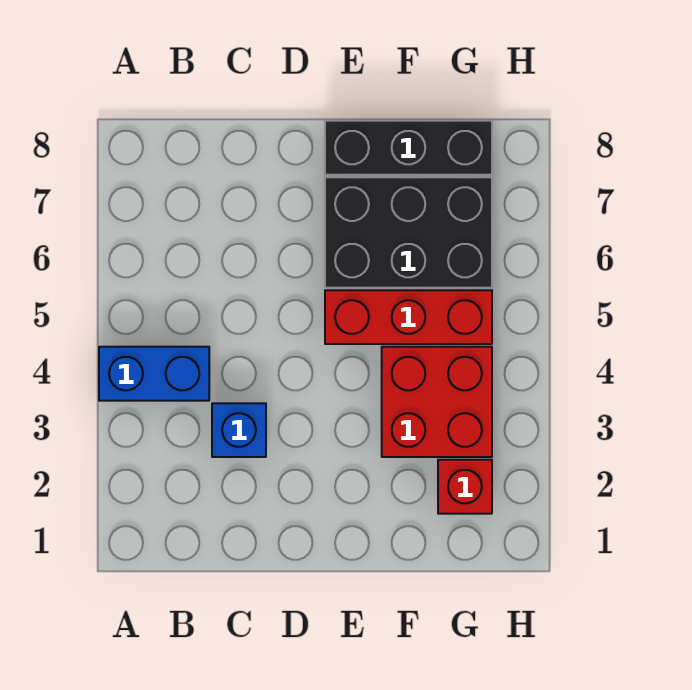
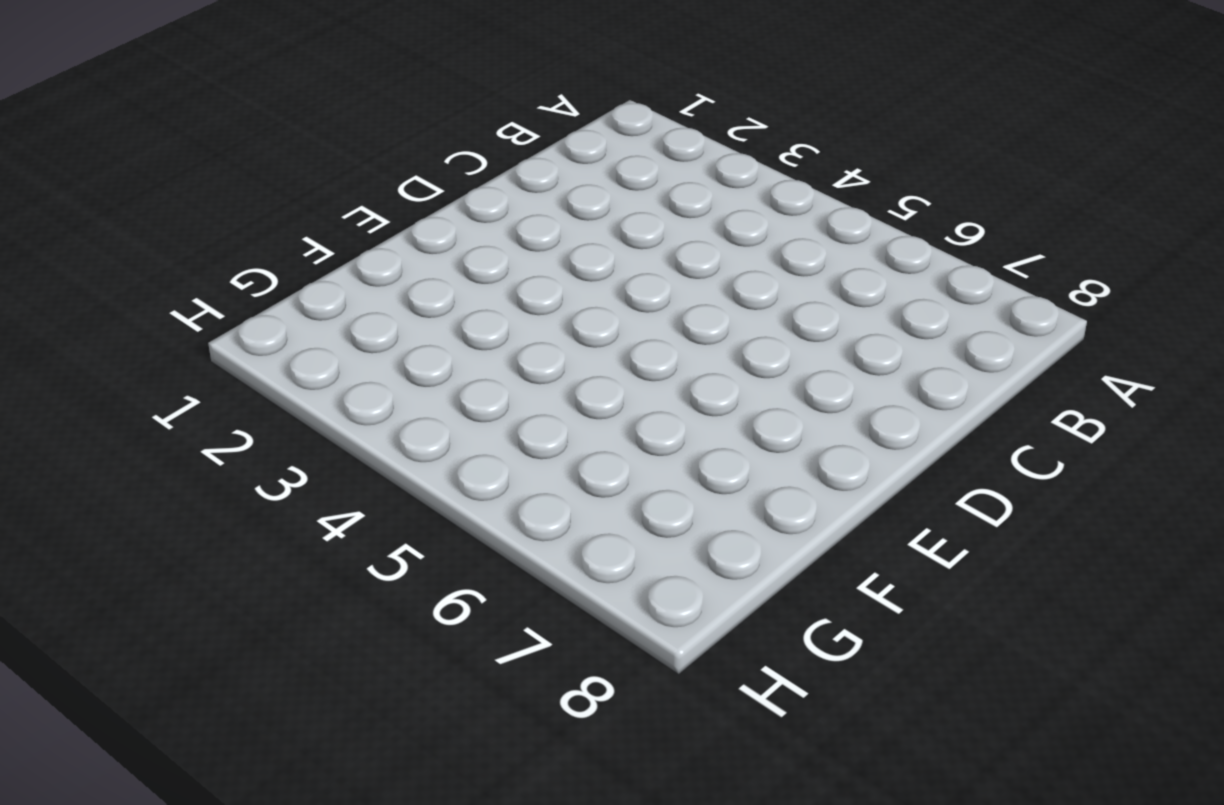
none -> blue 1x2 brick [99,347,209,401]
none -> blue 1x1 brick [212,403,266,457]

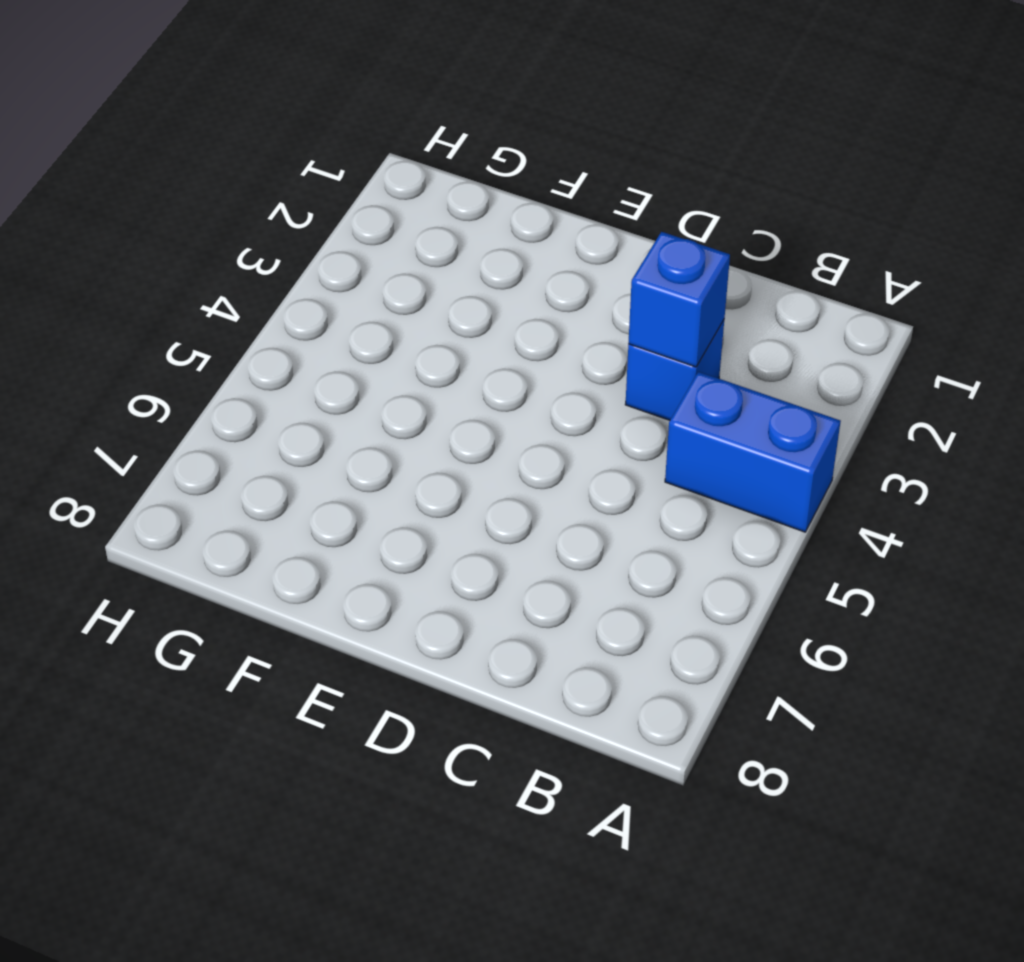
blue 1x1 brick [628,232,730,367] -> none
none -> red 1x3 brick [325,290,492,344]
none -> black 2x3 brick [325,177,492,288]

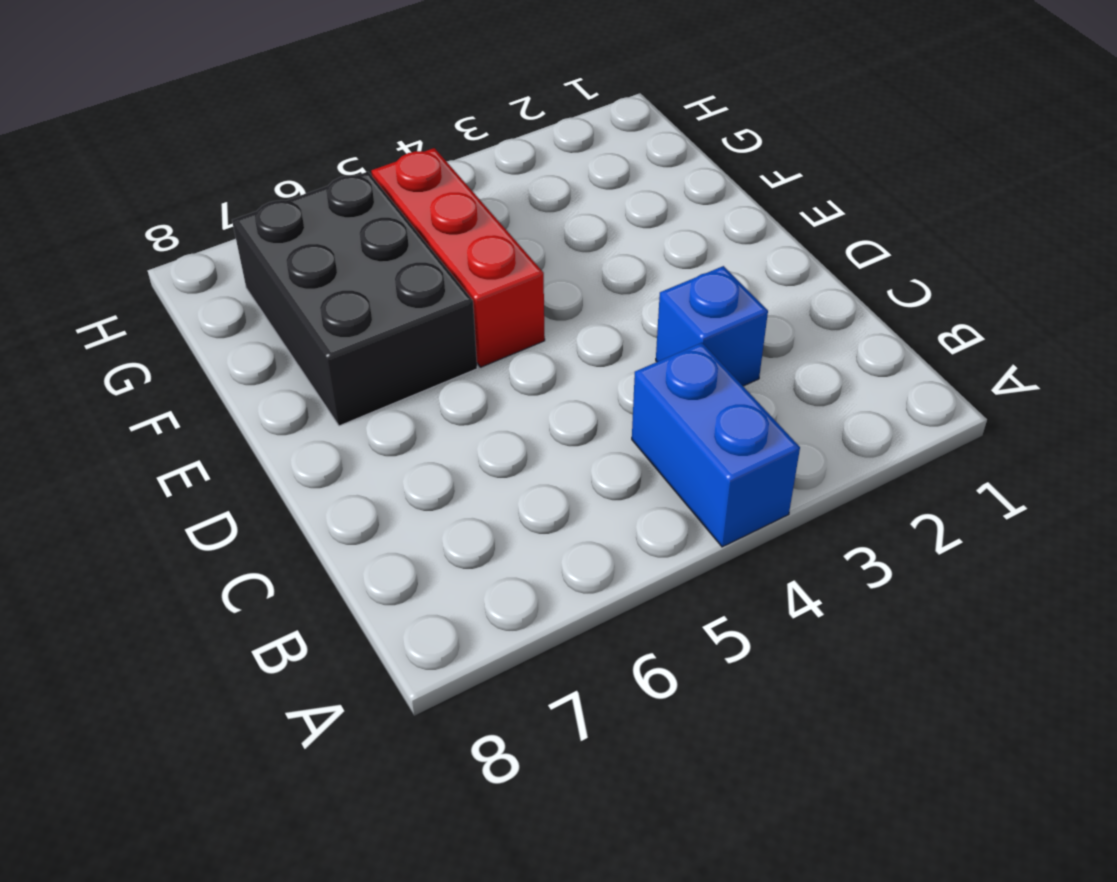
none -> black 1x3 brick [325,121,492,175]
none -> red 2x2 brick [382,347,492,457]

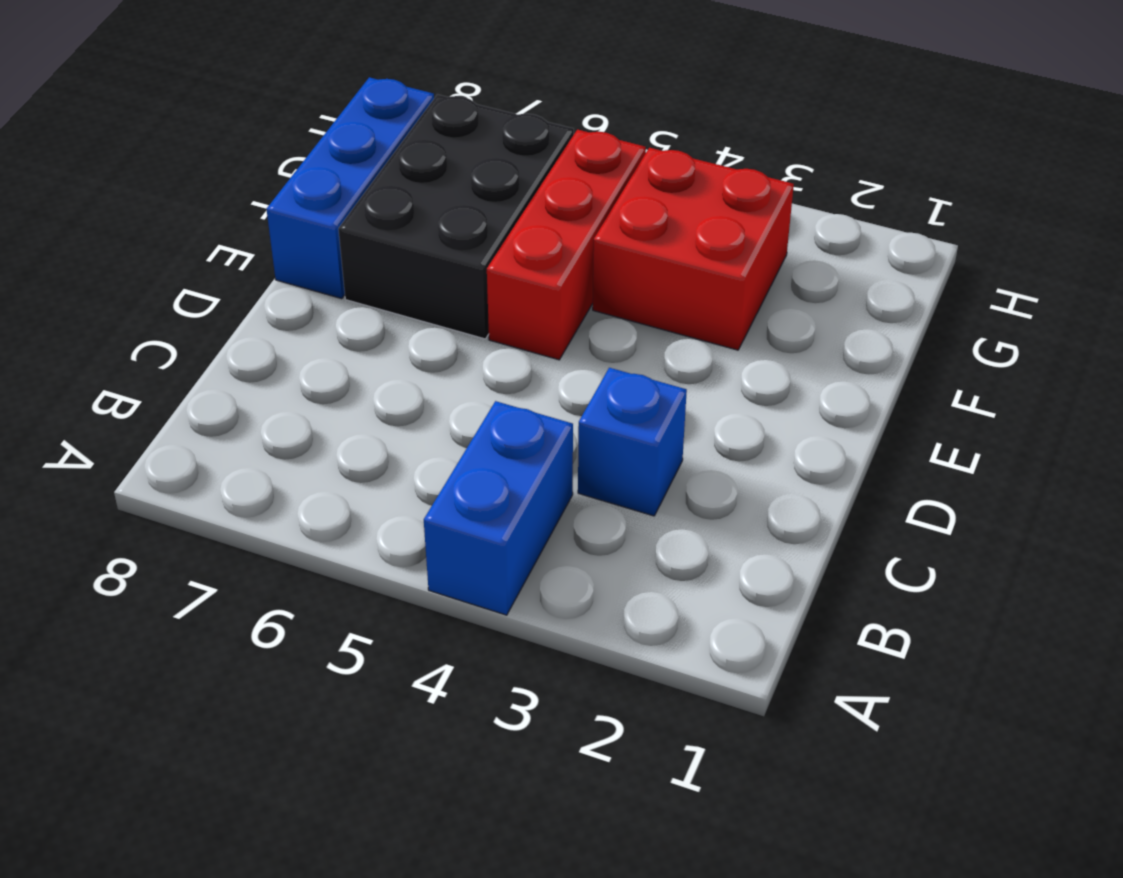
blue 1x3 brick [266,77,434,299] -> black 1x3 brick [325,121,492,175]
none -> red 1x1 brick [438,460,492,514]

